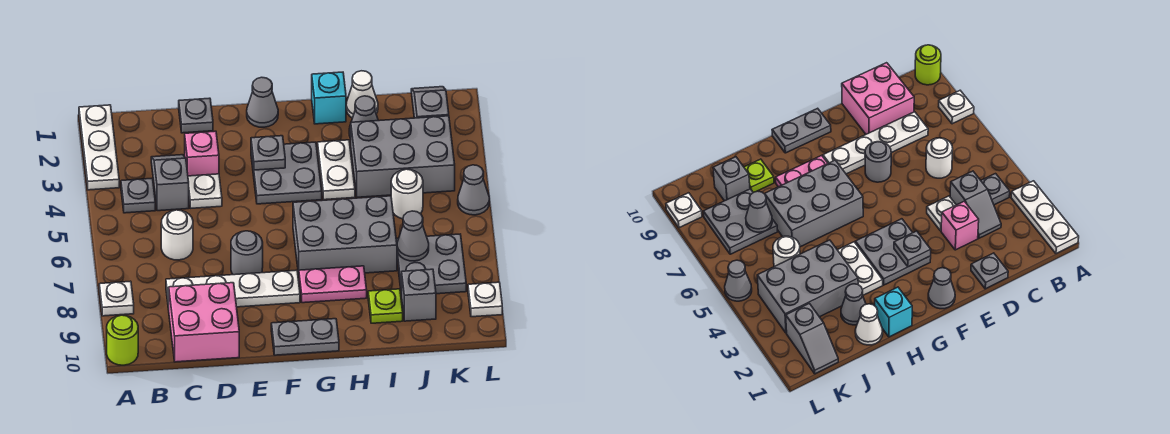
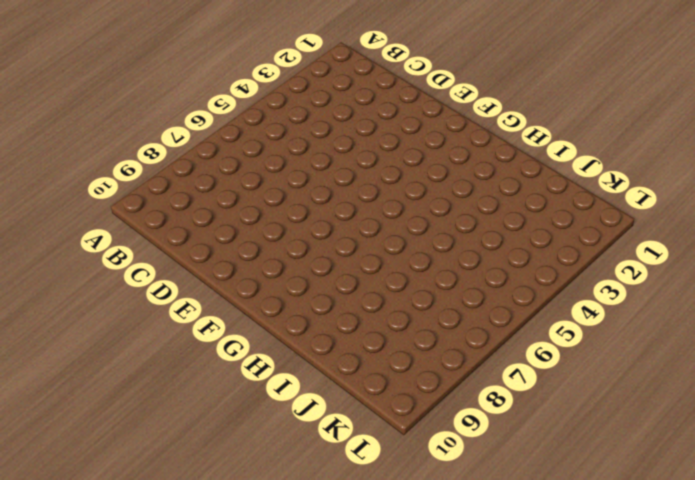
none -> white 1x3 plate [79,105,119,190]
none -> white 1x1 plate [99,281,134,316]
none -> lime 1x1 round brick [107,315,138,365]
none -> grey 1x1 plate [121,178,155,213]

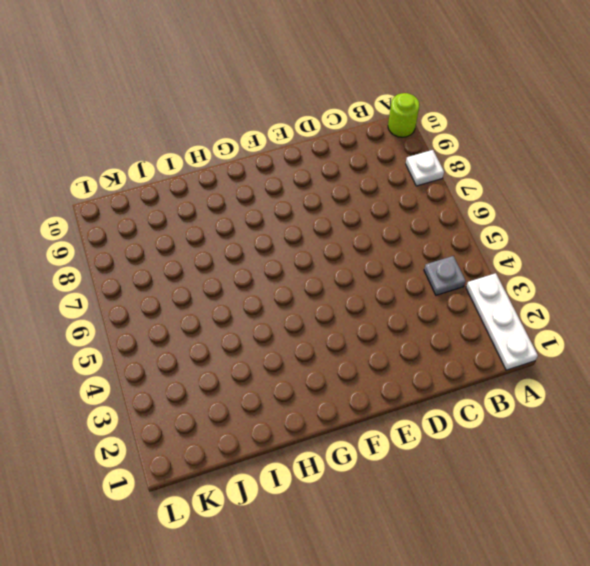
none -> grey 1x2 slope [151,155,189,211]
none -> white 1x1 round brick [161,210,193,260]
none -> white 1x4 plate [166,270,300,310]
none -> pink 2x2 brick [169,283,239,362]

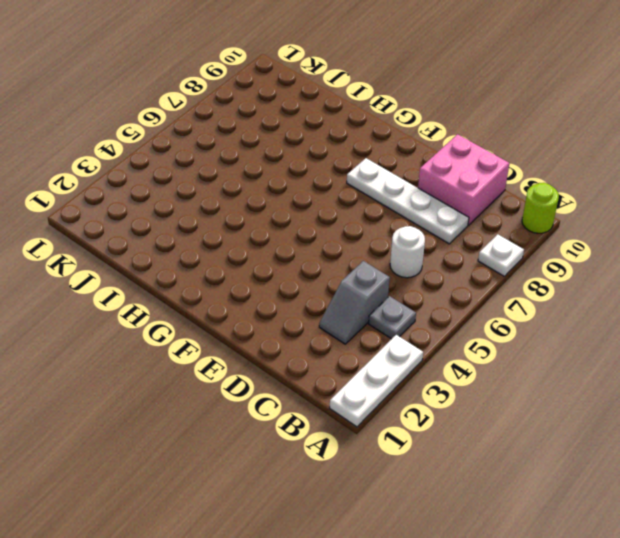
none -> grey 1x1 plate [179,98,213,133]
none -> pink 1x1 brick [185,131,219,176]
none -> white 1x1 plate [188,174,222,208]
none -> grey 1x1 round brick [231,231,263,275]

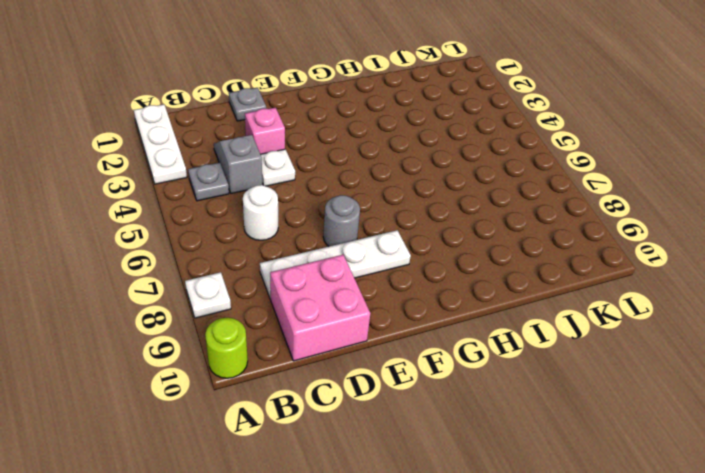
none -> grey 1x1 cone [247,77,278,127]
none -> grey 2x2 plate [251,142,322,204]
none -> grey 1x2 plate [271,319,339,355]
none -> grey 2x3 brick [293,196,397,275]

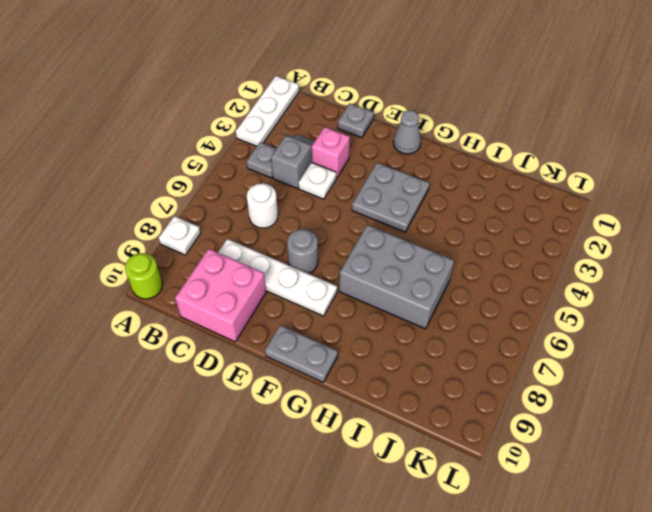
none -> pink 1x2 plate [299,266,367,303]
none -> cyan 1x1 brick [312,72,346,124]
none -> white 1x2 plate [318,140,355,200]
none -> white 1x1 cone [346,71,378,118]

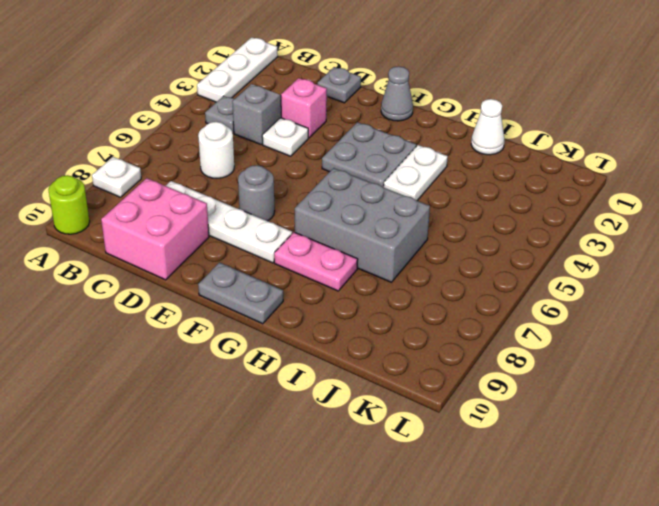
none -> cyan 1x1 brick [312,72,346,124]
none -> grey 1x1 cone [349,96,378,138]
none -> grey 2x3 brick [351,116,455,197]
none -> lime 1x1 plate [368,289,403,323]

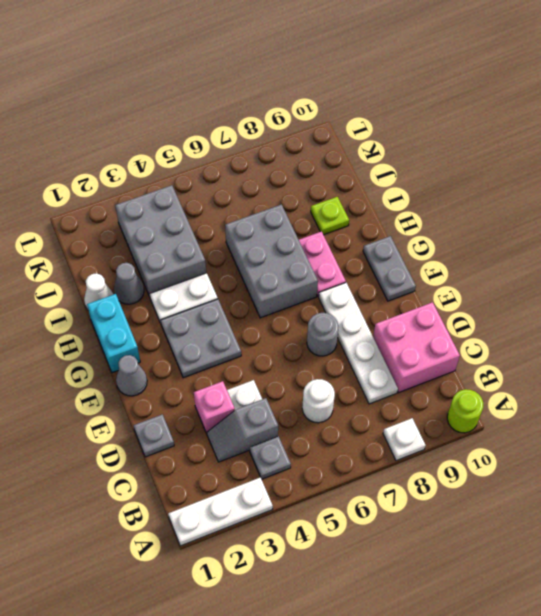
cyan 1x2 brick [87,294,140,373] -> cyan 1x1 brick [312,72,346,124]
none -> white 1x1 round brick [391,169,423,219]
none -> grey 2x2 plate [396,234,466,296]
none -> grey 1x1 brick [401,269,436,321]
none -> grey 1x2 slope [411,87,449,118]

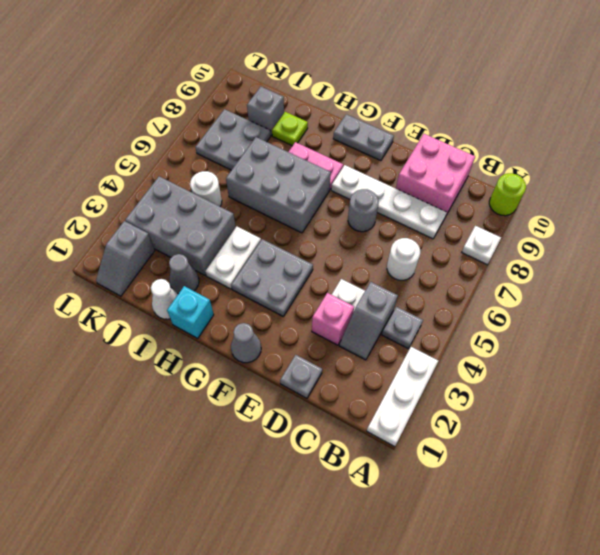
none -> grey 1x1 cone [458,165,489,215]
none -> white 1x1 plate [468,282,502,317]
none -> grey 1x1 plate [251,136,285,170]
none -> grey 1x1 cone [397,211,429,261]

